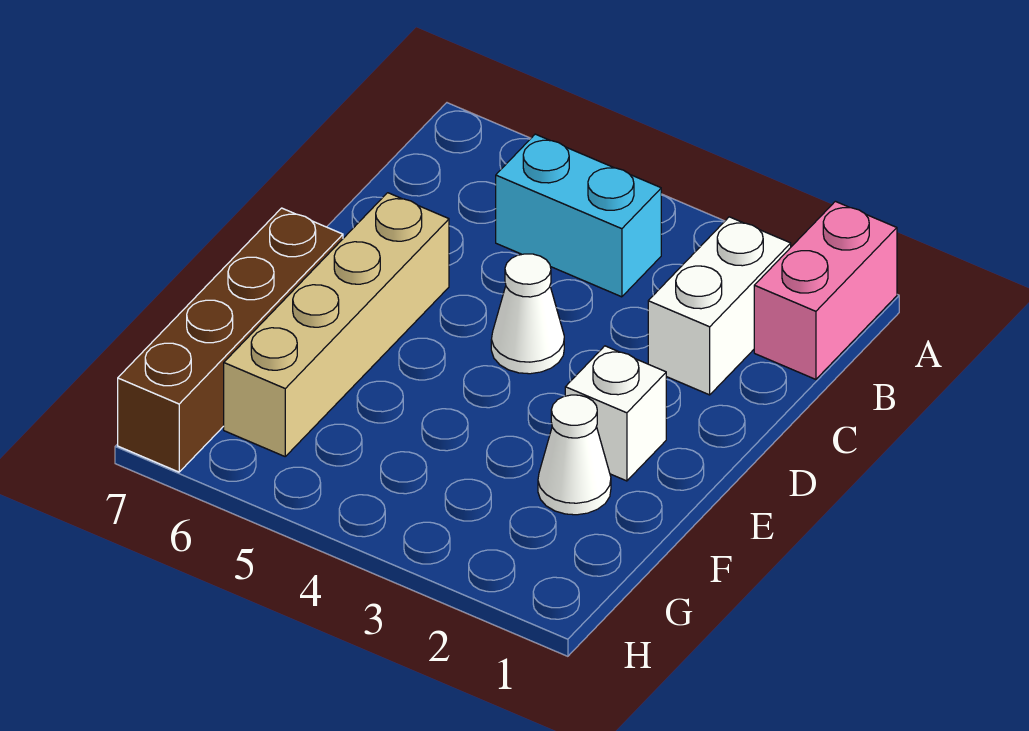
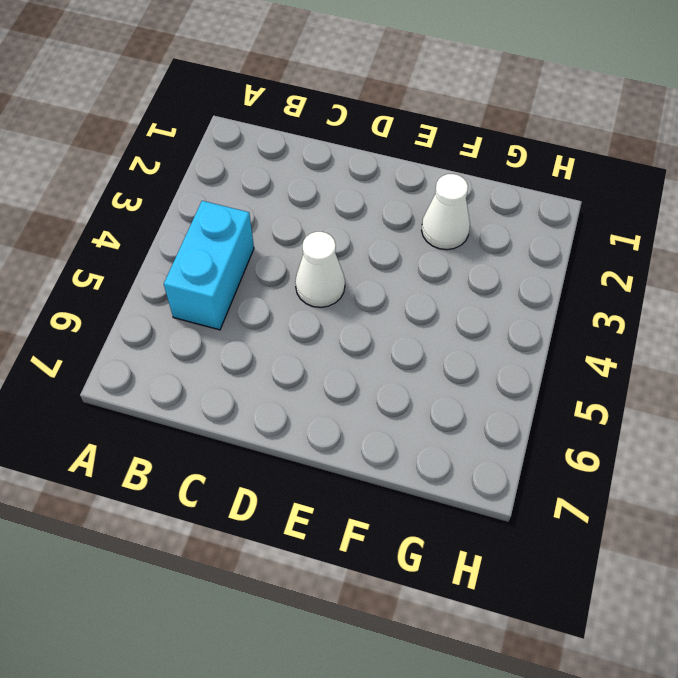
none -> pink 1x2 brick [754,201,897,379]
none -> white 1x2 brick [648,217,791,395]

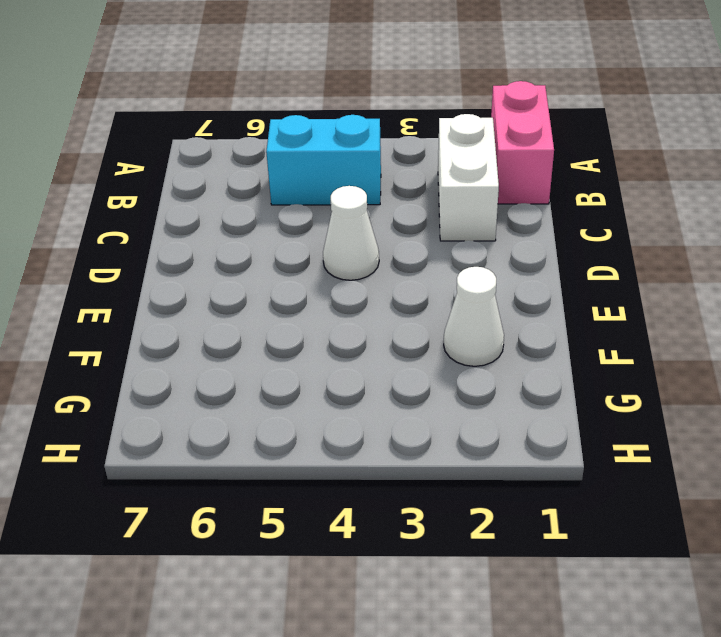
none -> tan 1x4 brick [224,193,449,456]
none -> white 1x1 brick [565,346,666,481]

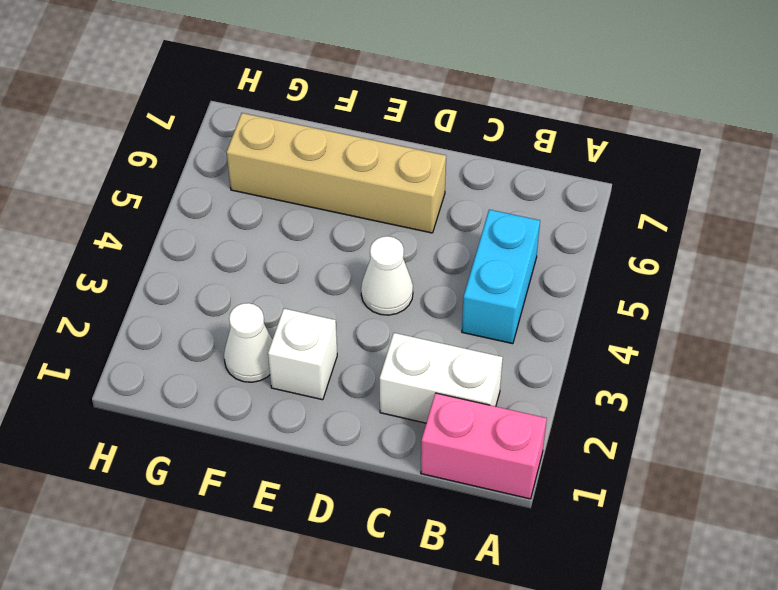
none -> brown 1x4 brick [118,208,343,472]

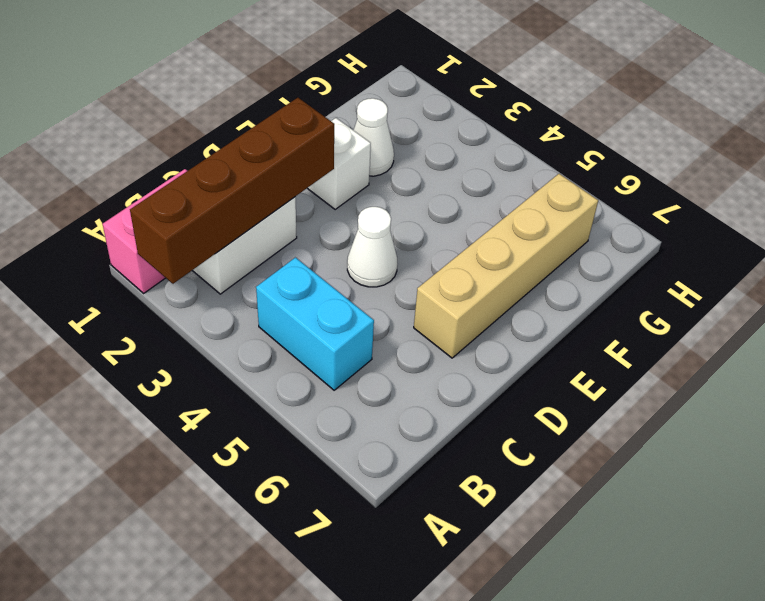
brown 1x4 brick [130,98,334,284] -> brown 1x4 brick moved to [118,208,343,472]

